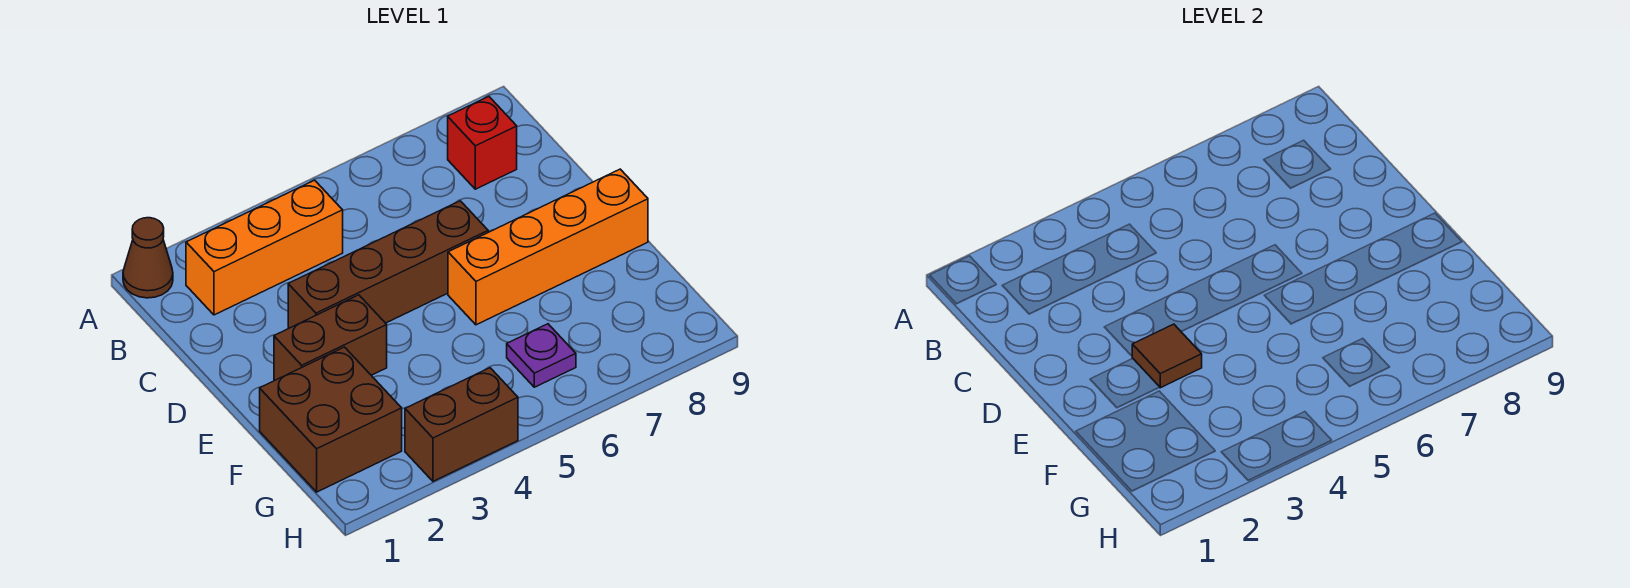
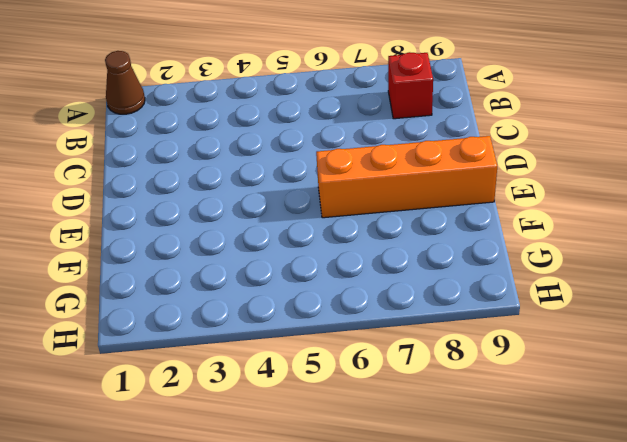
none -> orange 1x3 brick [186,180,343,315]
none -> brown 1x4 brick [288,201,488,328]

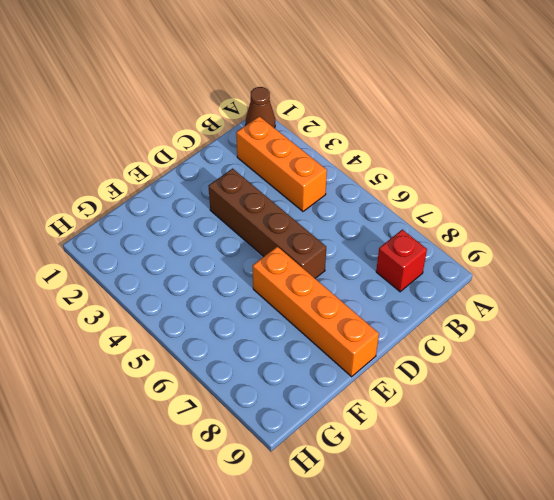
none -> brown 1x2 brick [274,295,387,380]
none -> brown 2x2 brick [260,347,402,492]

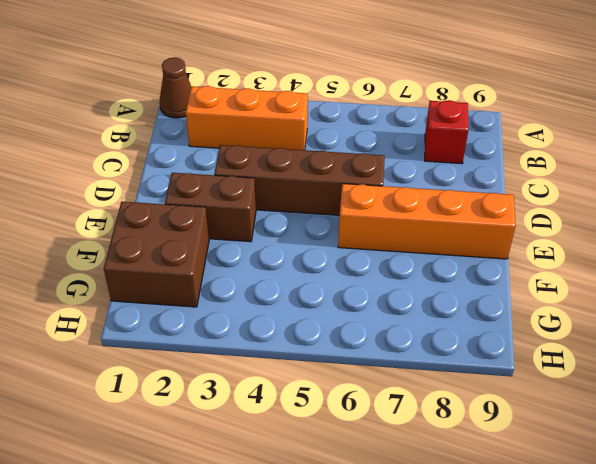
none -> purple 1x1 plate [507,324,576,387]
none -> brown 1x2 brick [405,368,518,481]

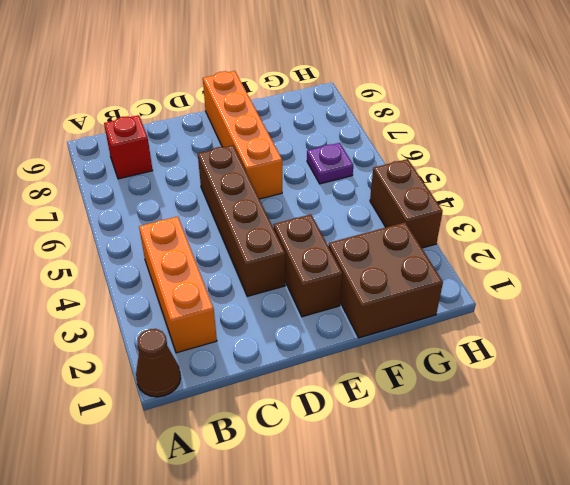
none -> brown 1x1 tile [1132,324,1202,388]

